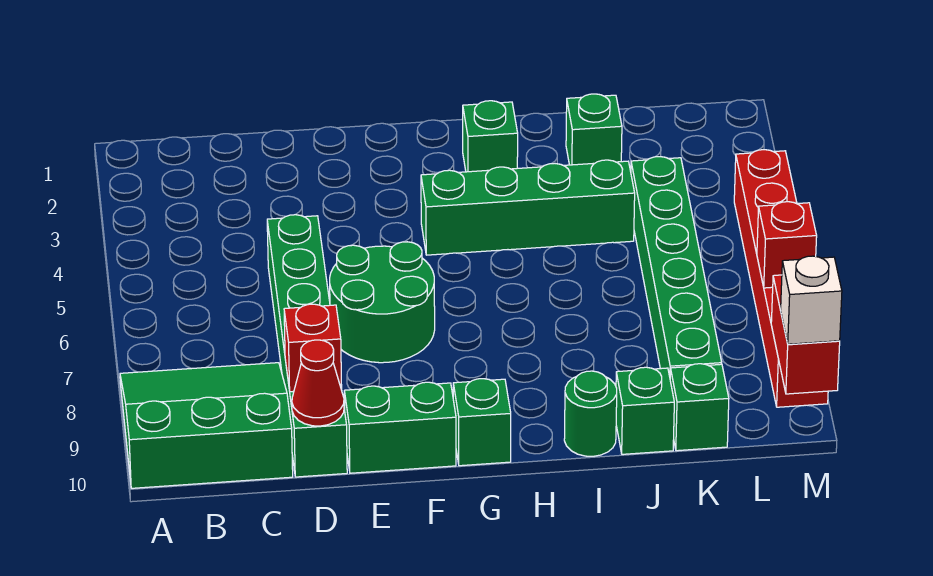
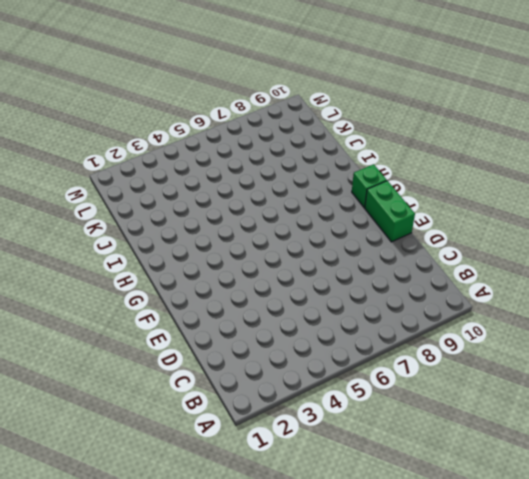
none -> green 3x3 slope [120,363,293,488]
none -> green 1x6 brick [267,215,347,477]
none -> green 2x2 round brick [330,242,435,363]

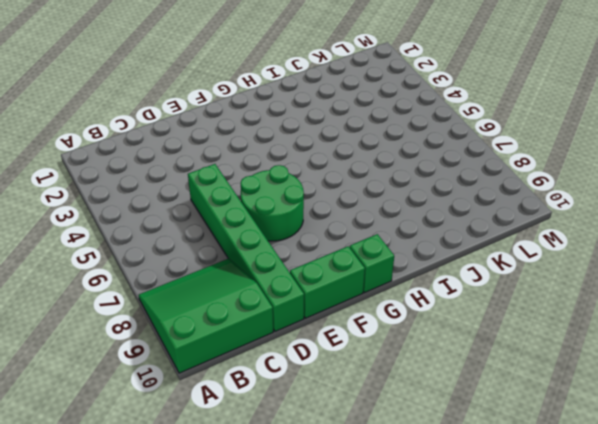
none -> green 1x4 brick [421,160,635,255]
none -> green 1x1 brick [463,101,518,172]
none -> green 1x1 round brick [564,371,617,456]

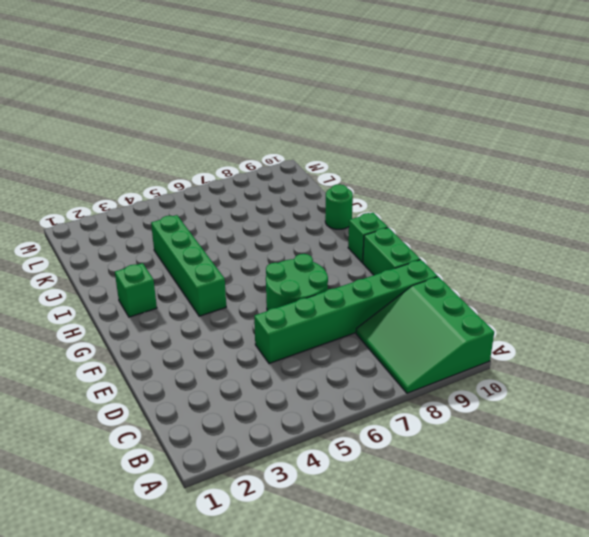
none -> green 1x1 brick [566,94,622,165]
none -> green 1x1 brick [616,367,674,454]
none -> green 1x6 brick [631,157,722,376]

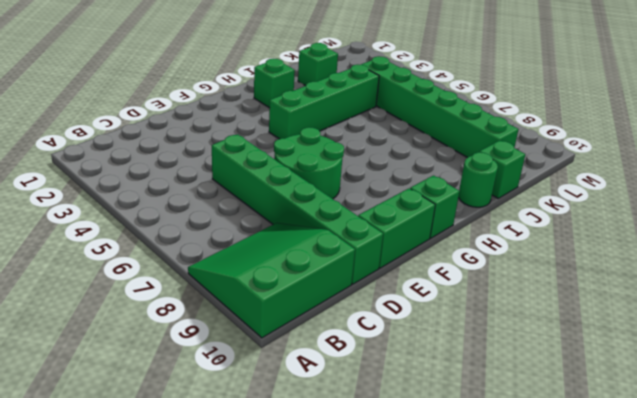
none -> green 1x1 brick [670,364,729,451]
none -> red 1x6 brick [734,150,828,407]
none -> red 1x1 brick [284,304,342,392]

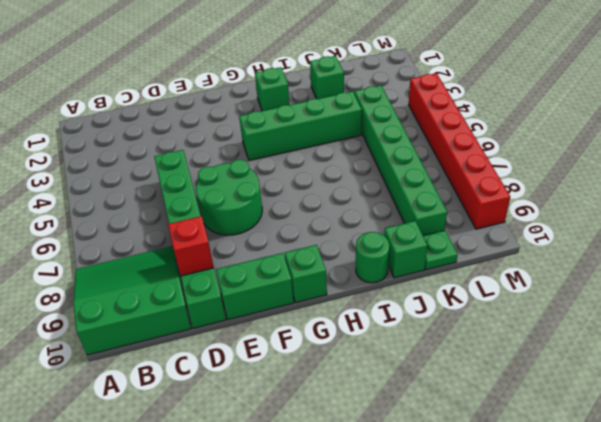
green 1x1 plate [423,231,458,270] -> green 1x1 brick [670,364,729,451]
none -> red 1x1 cone [292,340,344,426]
none -> red 1x1 brick [757,202,817,288]
none -> red 1x2 brick [771,275,840,394]

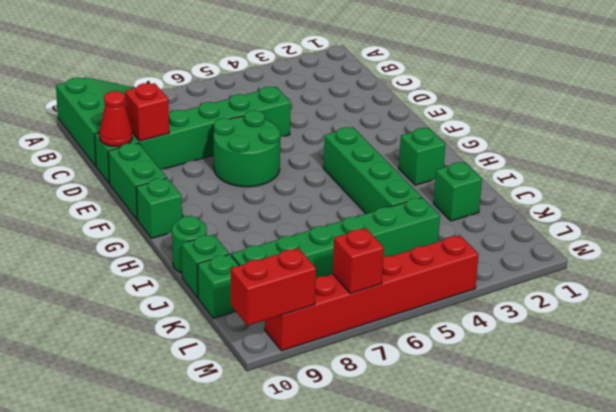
none -> white 1x1 brick [781,256,842,344]

